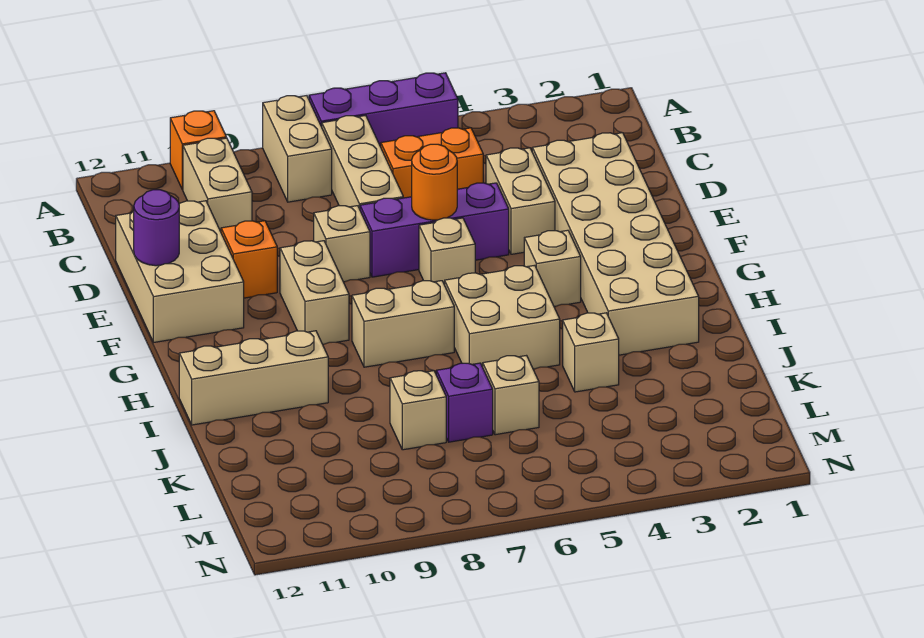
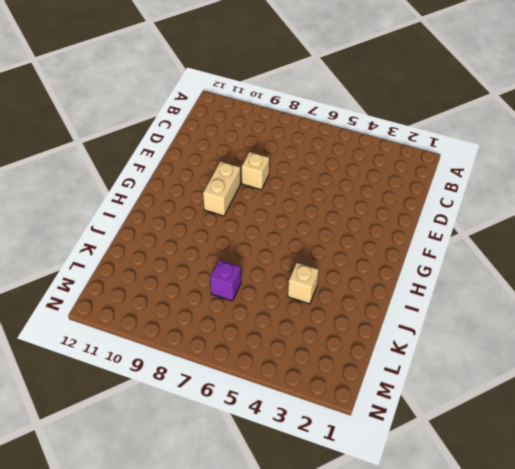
none -> purple 1x3 brick [309,73,458,147]
none -> tan 1x2 brick [263,96,332,202]
none -> orange 1x1 brick [170,111,226,190]

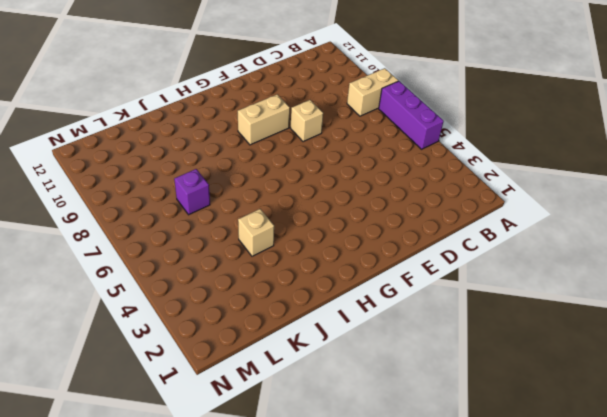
none -> orange 1x1 brick [170,111,226,190]
none -> tan 1x3 brick [322,115,403,209]
none -> tan 1x2 brick [183,138,252,232]

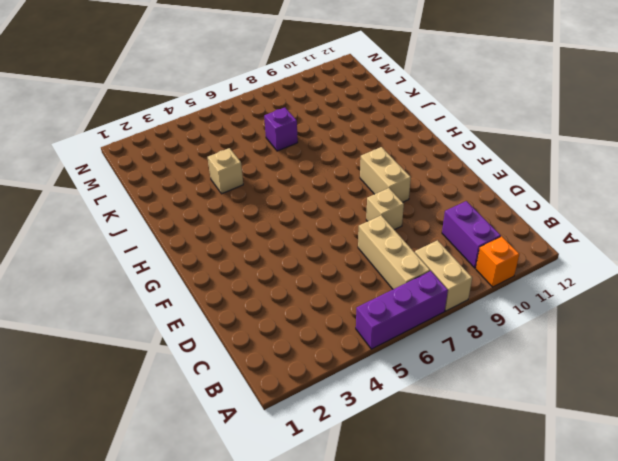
purple 1x2 brick [442,201,501,268] -> tan 1x2 brick [183,138,252,232]
none -> orange 1x2 brick [381,128,483,198]
none -> tan 2x6 brick [532,133,699,355]
none -> tan 1x2 brick [486,148,555,254]

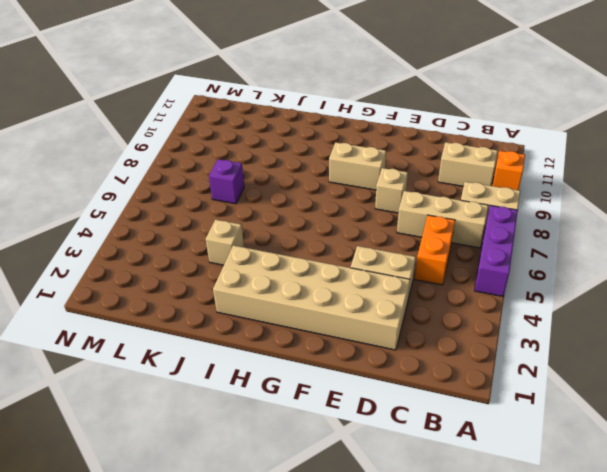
none -> tan 2x3 brick [116,201,244,342]
none -> purple 1x3 brick [360,183,509,277]
none -> orange 1x1 brick [221,221,277,298]

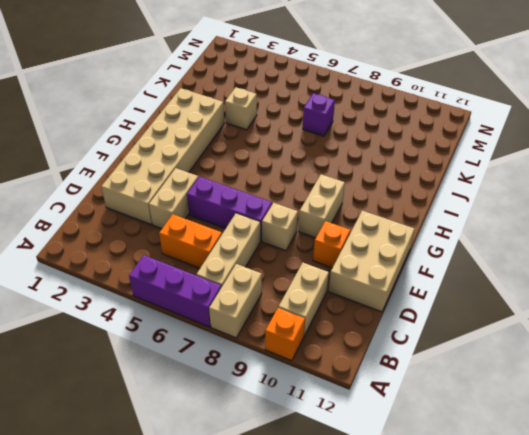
none -> tan 1x1 brick [419,218,475,285]
none -> tan 1x1 brick [524,230,581,307]
none -> tan 2x2 brick [445,265,560,369]

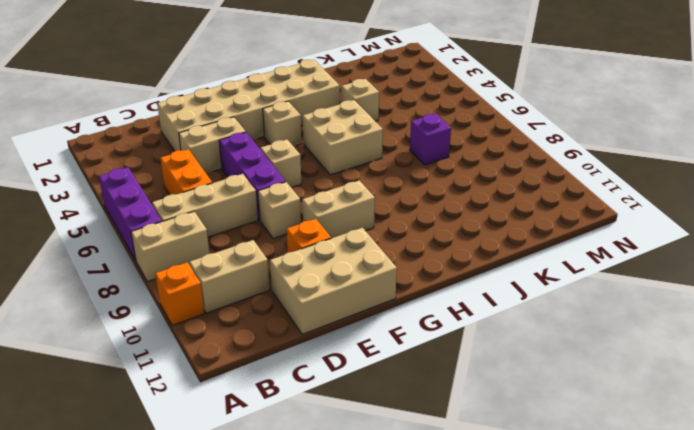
none -> tan 1x2 brick [352,281,454,367]
none -> tan 1x3 brick [179,331,328,425]
none -> tan 1x1 brick [483,356,539,435]

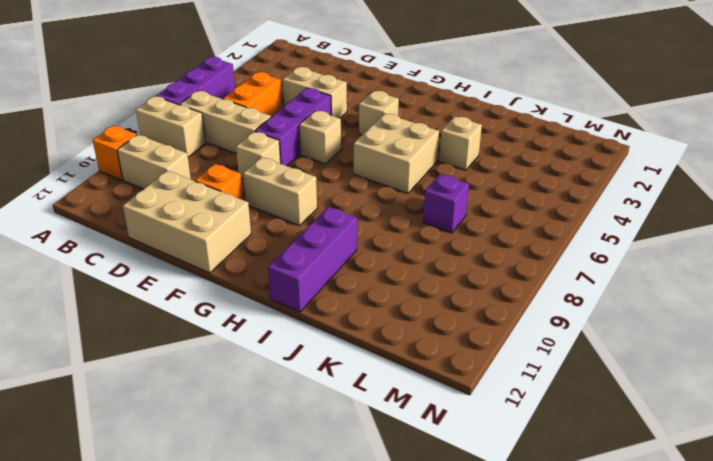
purple 1x3 brick [268,207,357,312] -> tan 1x3 brick [179,331,328,425]
none -> tan 2x6 brick [532,133,699,355]
none -> tan 1x2 brick [352,281,454,367]
none -> tan 1x1 brick [483,356,539,435]

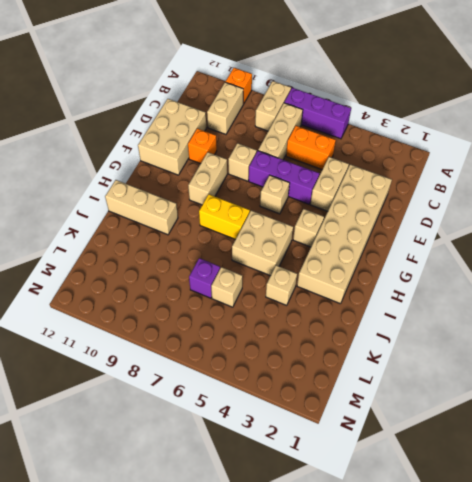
yellow 1x2 brick [199,194,250,239] -> tan 1x2 brick [352,281,454,367]
none -> tan 1x1 brick [390,371,446,450]
none -> orange 1x1 round brick [412,144,457,220]
none -> purple 1x1 round brick [134,190,179,266]

